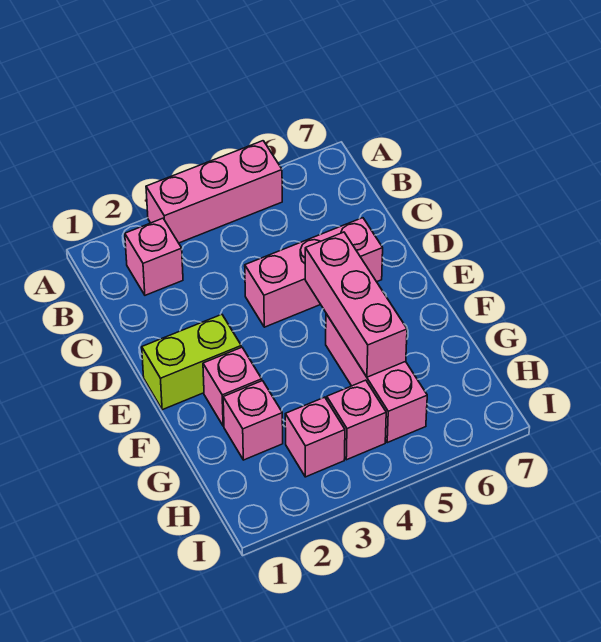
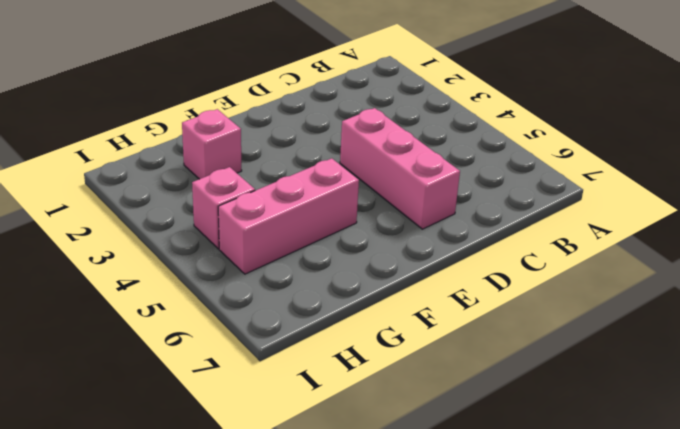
none -> pink 1x3 brick [146,141,282,243]
none -> pink 1x1 brick [125,218,183,295]

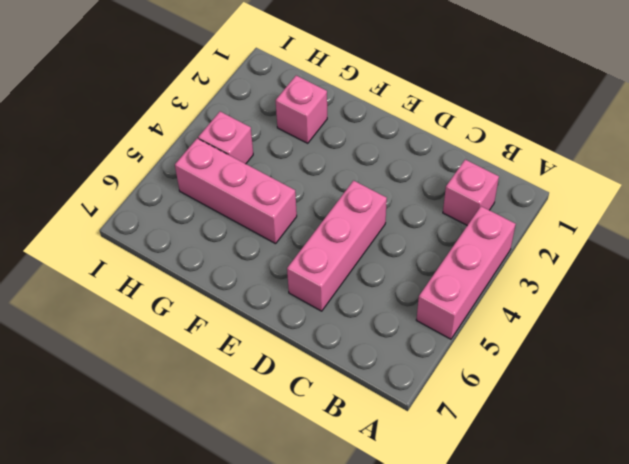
none -> lime 1x2 brick [142,314,241,410]
none -> pink 1x1 brick [203,347,262,426]

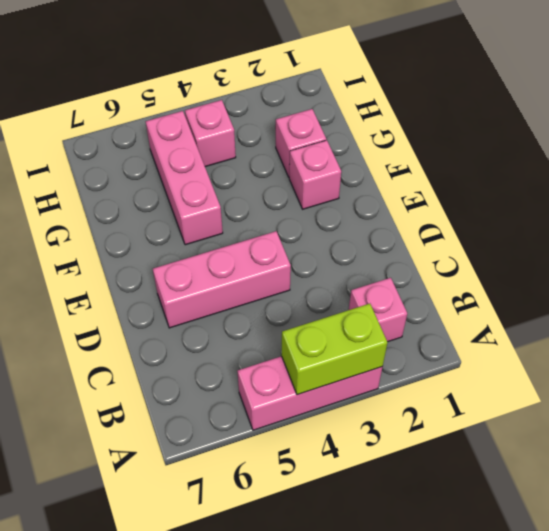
lime 1x2 brick [282,304,387,395] -> lime 1x2 brick moved to [142,314,241,410]
none -> pink 1x1 brick [285,397,345,477]
none -> pink 1x3 brick [305,232,407,377]

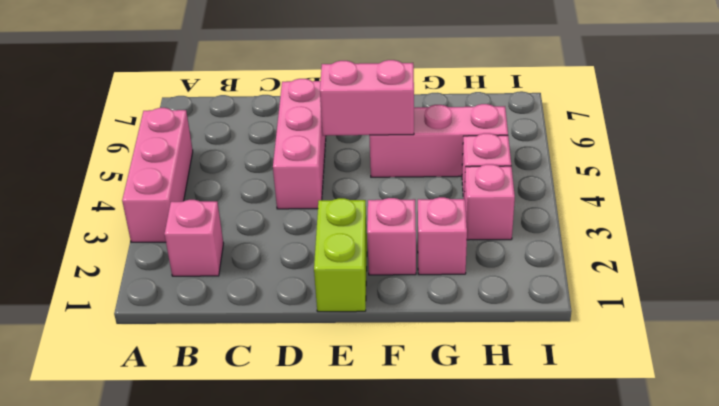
pink 1x2 brick [320,60,414,136] -> pink 1x3 brick [305,232,407,377]

